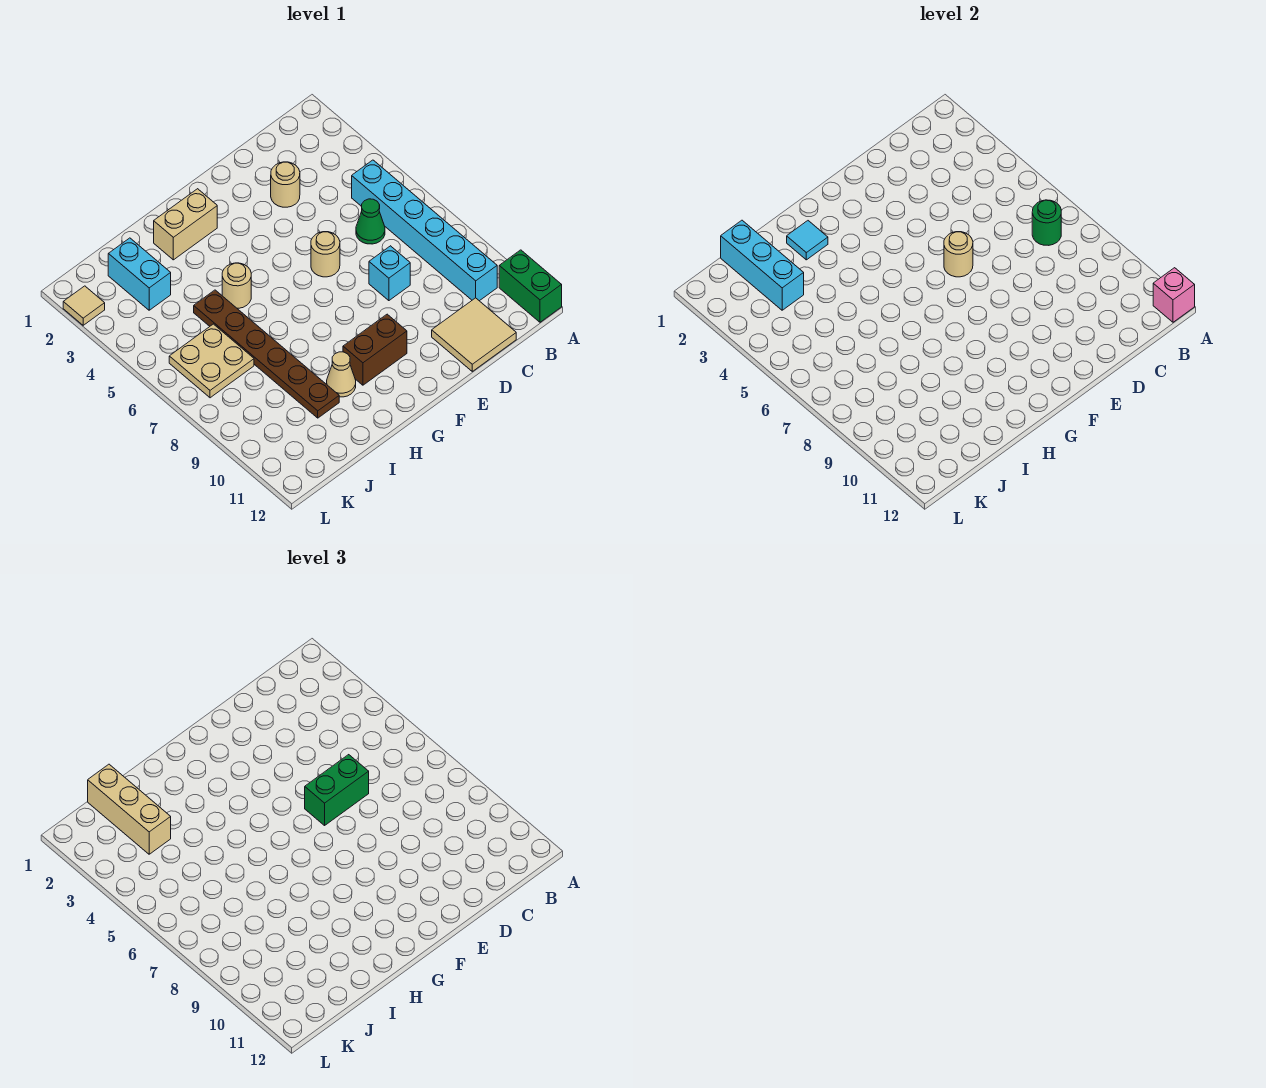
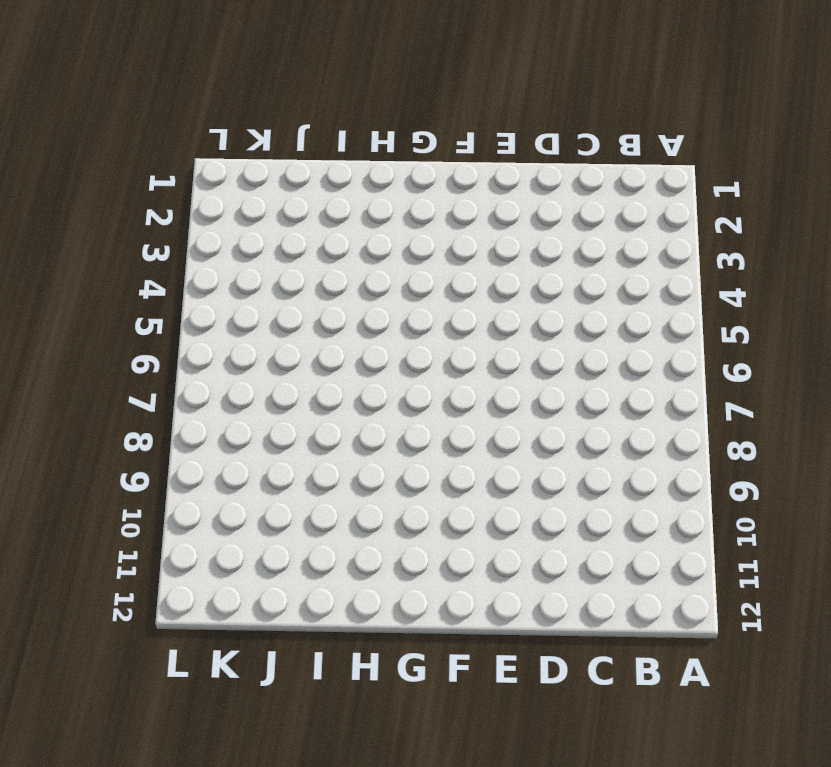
none -> green 1x2 brick [499,250,562,322]
none -> cyan 1x6 brick [352,160,497,301]
none -> green 1x1 cone [356,199,385,244]

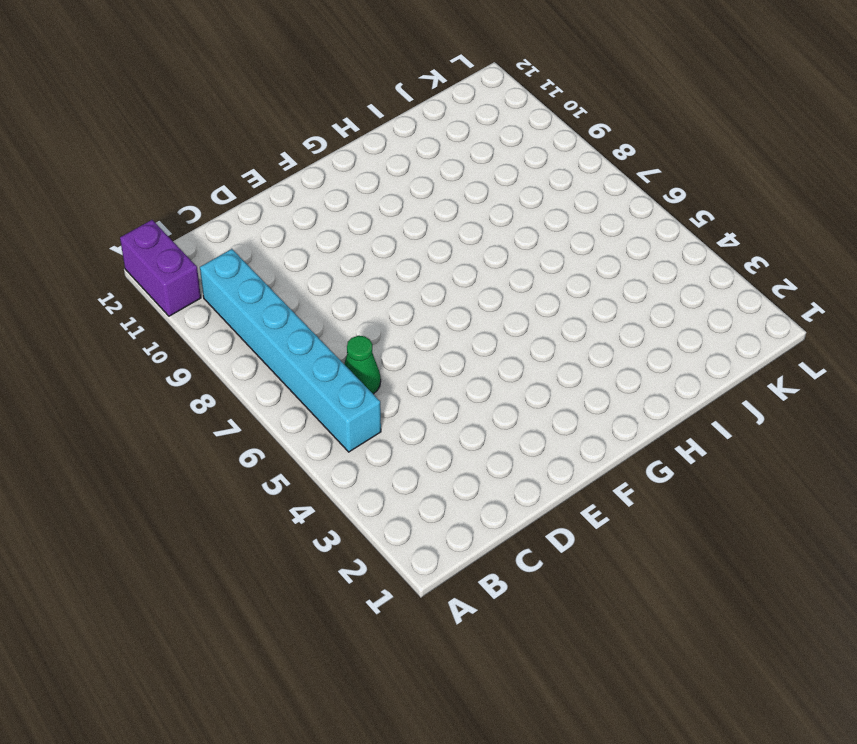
purple 1x2 brick [120,220,201,316] -> green 1x2 brick [499,250,562,322]
none -> tan 2x2 tile [432,298,516,371]
none -> tan 1x1 round brick [271,162,300,207]
none -> cyan 1x1 brick [369,246,410,301]

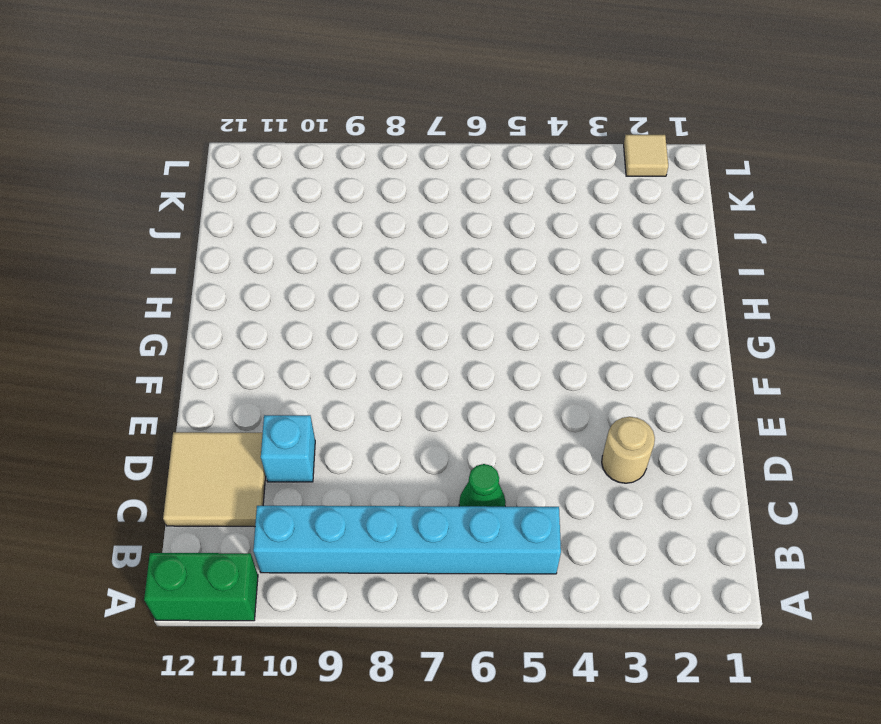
cyan 1x1 brick [261,415,315,482] -> cyan 1x1 brick moved to [369,246,410,301]
none -> tan 1x1 round brick [311,232,340,277]
none -> brown 1x2 brick [343,314,407,385]
none -> tan 1x2 brick [154,189,217,260]

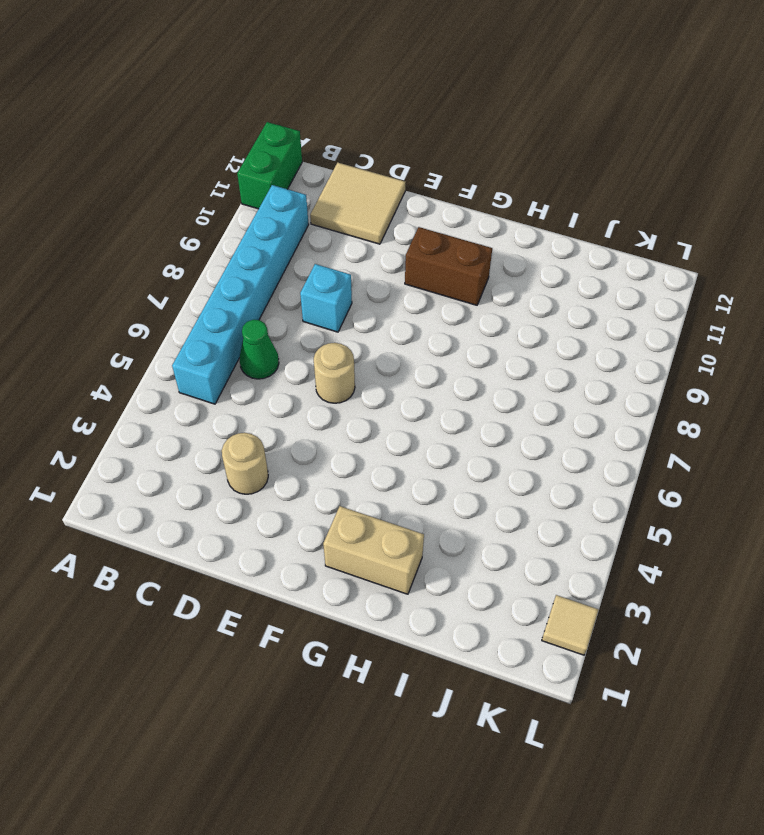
none -> tan 1x1 round brick [222,263,251,308]
none -> tan 1x1 cone [327,352,356,397]
none -> brown 1x6 plate [194,290,339,418]

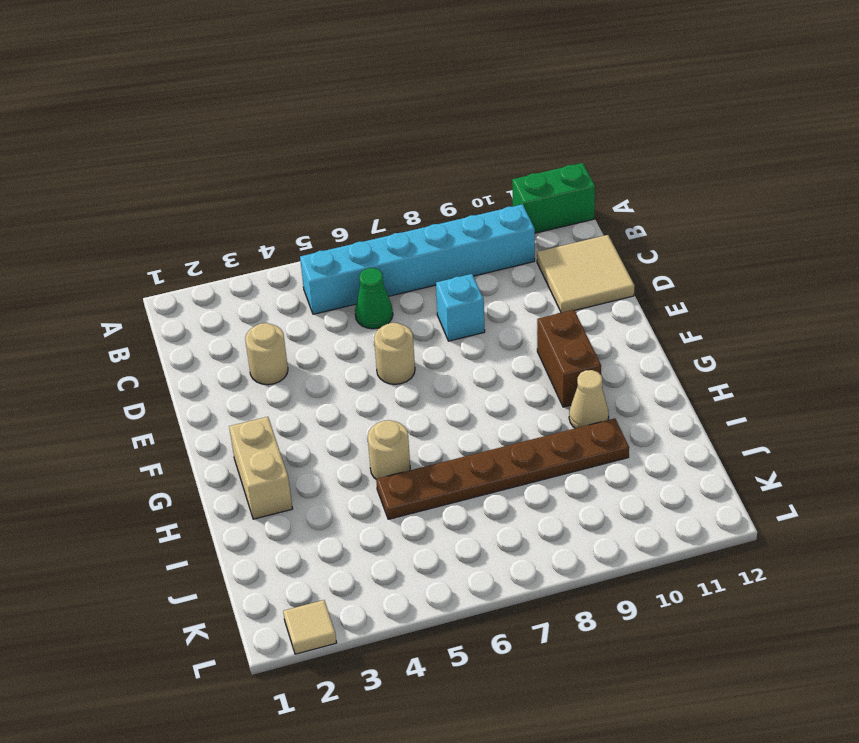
none -> cyan 1x2 brick [108,238,171,310]
none -> tan 2x2 plate [169,324,254,398]
none -> pink 1x1 brick [1153,268,1195,322]

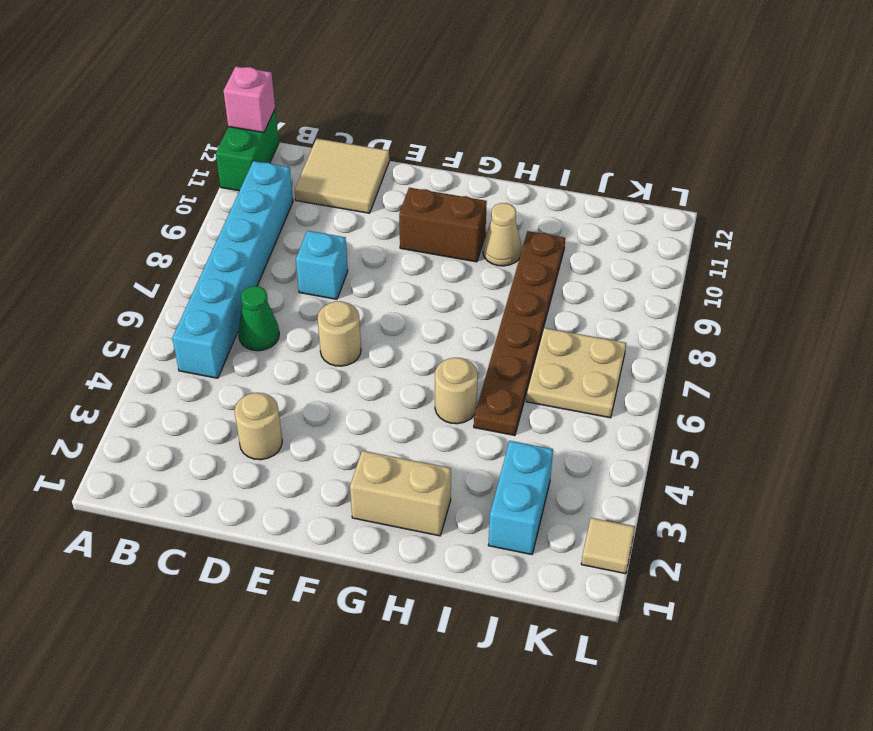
none -> green 1x1 round brick [1032,200,1061,245]
none -> tan 1x1 round brick [944,232,973,277]
none -> cyan 1x1 tile [787,221,828,260]

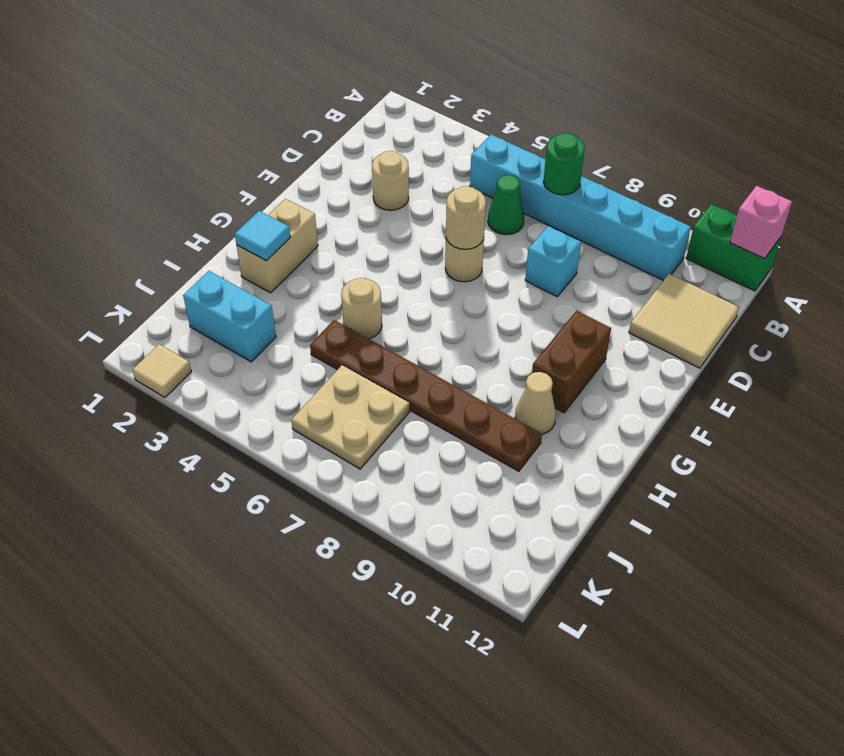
none -> cyan 1x3 brick [721,220,804,310]
none -> green 1x2 brick [305,755,369,825]
none -> tan 1x3 brick [88,764,171,854]

